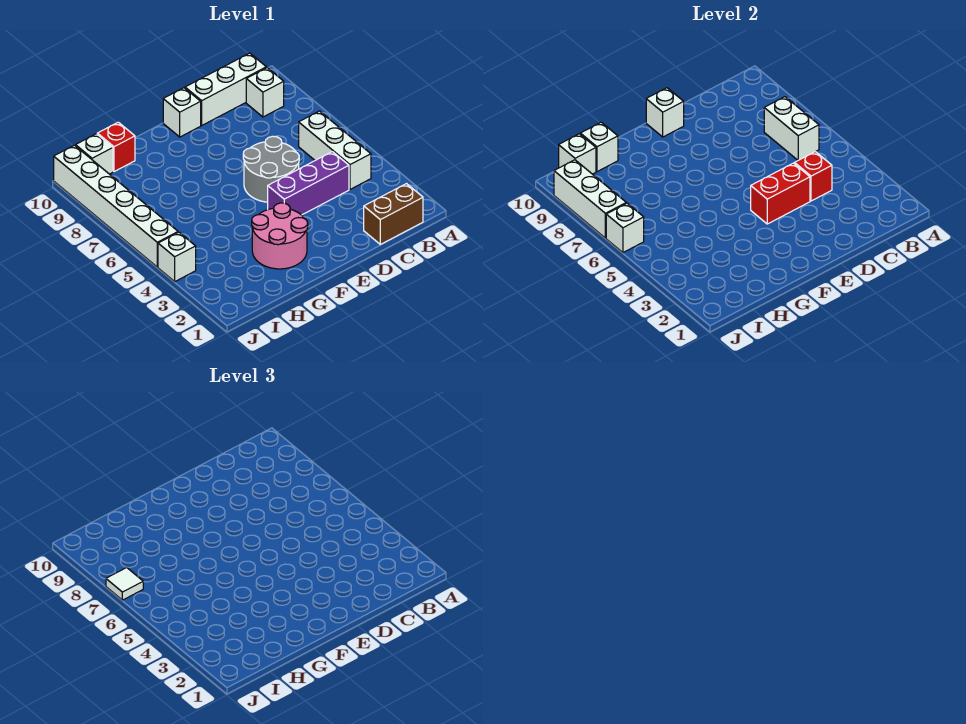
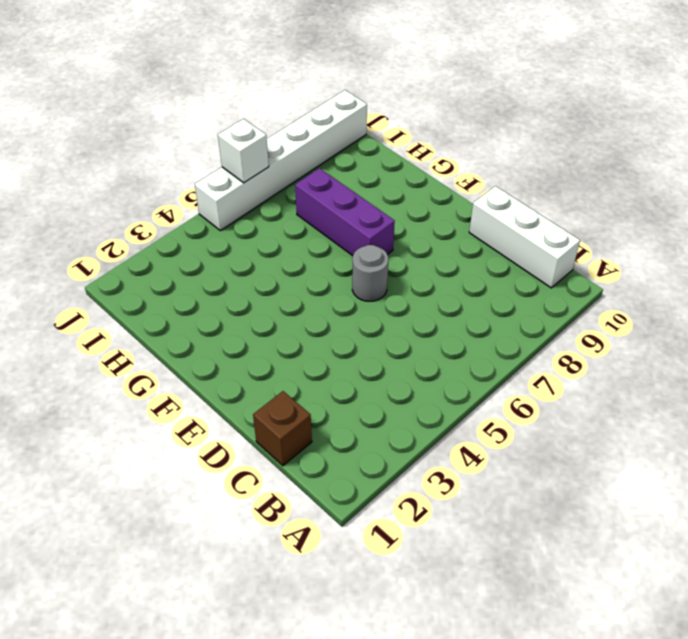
brown 1x1 brick [253,391,312,466] -> brown 1x2 brick [364,184,423,244]
grey 1x1 round brick [352,245,388,301] -> grey 2x2 round brick [243,136,299,202]
purple 1x3 brick [295,168,395,256] -> purple 1x3 brick moved to [268,152,349,215]
none -> white 1x3 brick [299,111,371,189]
none -> white 1x1 brick [246,68,284,117]
none -> white 1x1 brick [163,88,201,137]

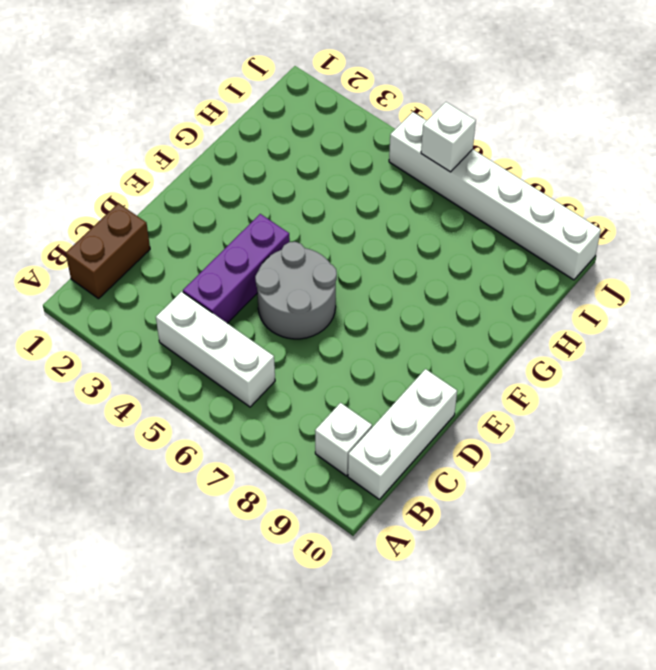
none -> white 1x1 brick [163,88,201,137]
none -> pink 2x2 round brick [252,203,308,269]
none -> red 1x1 brick [97,122,135,172]

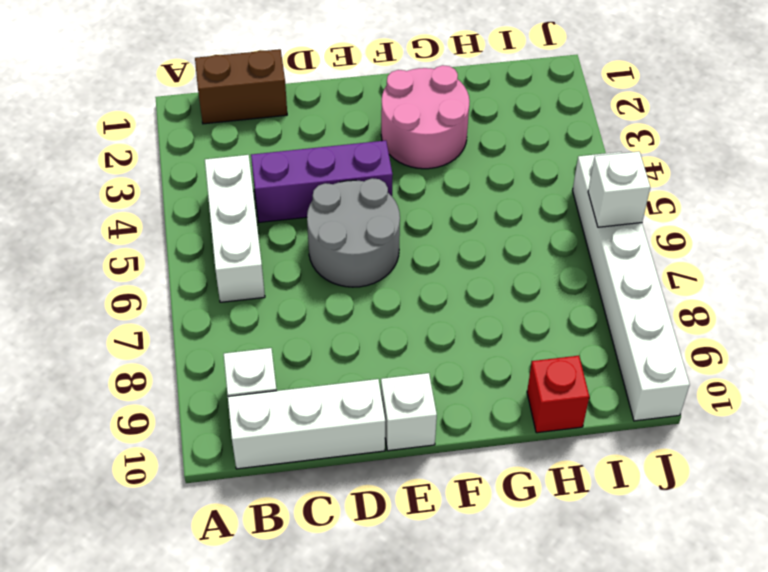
none -> white 1x1 brick [76,134,113,174]
none -> white 1x1 brick [158,232,196,281]
none -> white 1x2 brick [764,97,819,160]

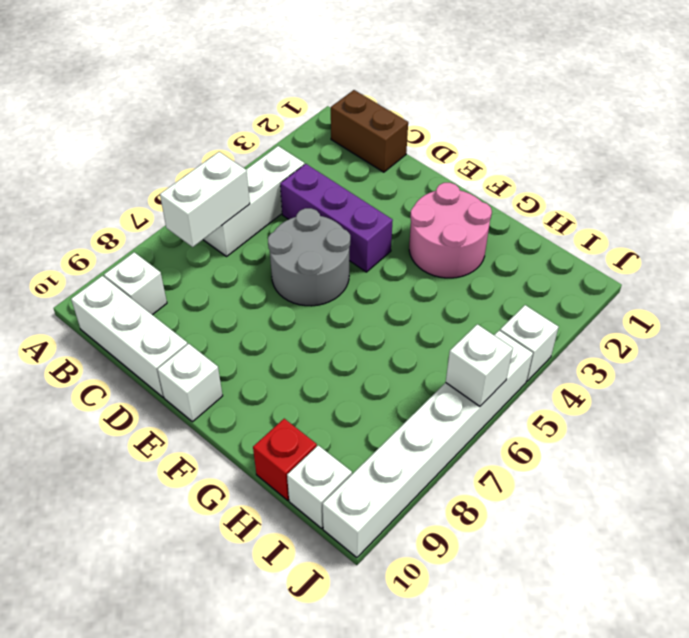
none -> red 1x1 brick [795,152,832,201]
none -> red 1x2 brick [751,163,810,224]
none -> white 1x1 brick [646,88,684,137]

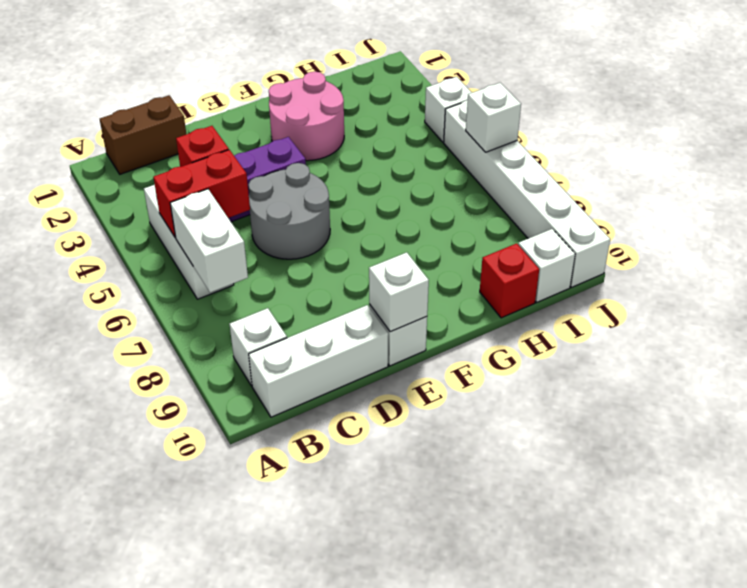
red 1x2 brick [153,150,250,238] -> red 1x2 brick moved to [751,163,810,224]
none -> white 1x1 brick [580,122,618,172]
none -> white 1x1 brick [559,134,596,174]
none -> white 1x3 brick [554,160,626,238]

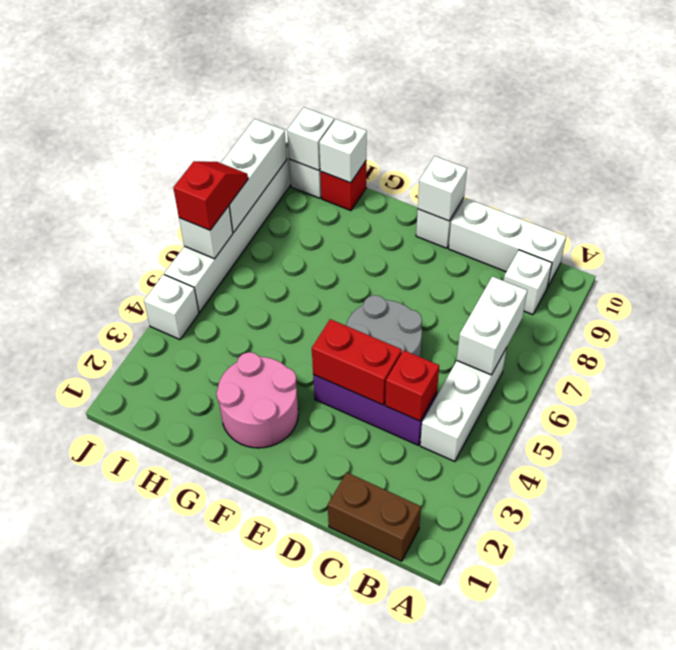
red 1x2 slope [173,161,248,230] -> white 1x1 tile [106,568,143,600]

